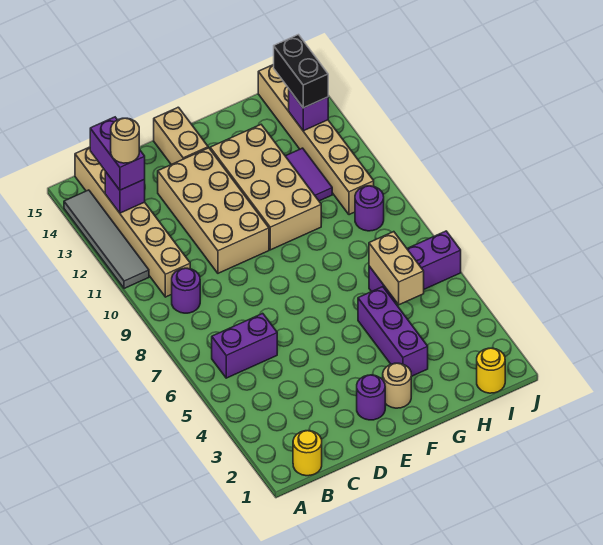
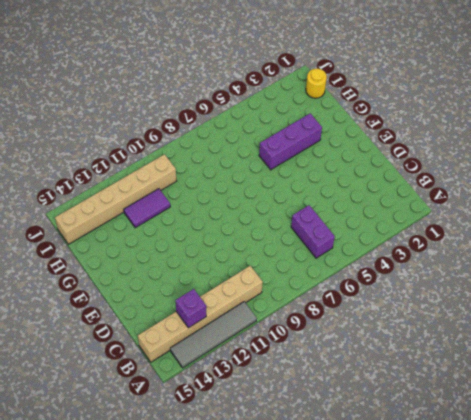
none -> yellow 1x1 round brick [293,431,322,476]
none -> purple 1x1 round brick [172,268,200,313]
none -> tan 2x4 brick [158,148,269,273]

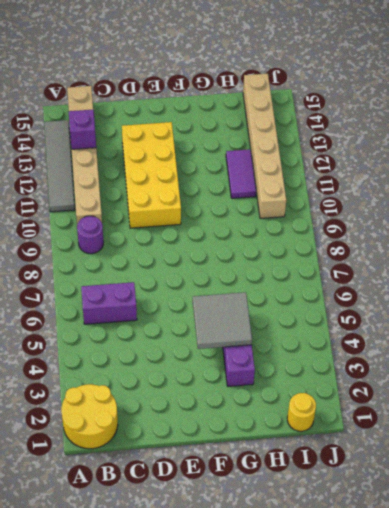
yellow 2x2 round brick [61,384,118,449] -> yellow 1x1 round brick [293,431,322,476]
yellow 2x4 brick [122,122,181,228] -> tan 2x4 brick [158,148,269,273]
grey 2x2 tile [193,292,252,349] -> none
none -> purple 1x1 round brick [357,375,385,420]
none -> tan 1x2 brick [154,107,208,165]
none -> tan 1x1 round brick [383,363,411,408]

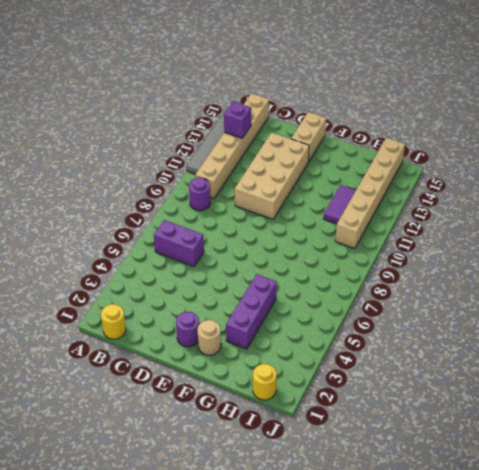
none -> tan 2x4 brick [210,125,321,250]
none -> purple 1x3 brick [369,231,461,302]
none -> purple 1x1 round brick [355,186,384,231]

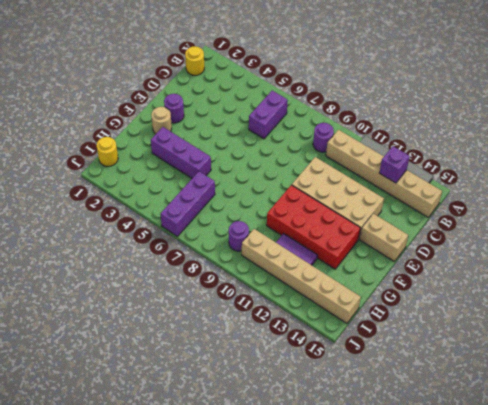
red 2x4 brick [267,185,360,269] -> tan 2x4 brick [210,125,321,250]
none -> tan 1x2 brick [369,232,424,305]
none -> purple 1x1 brick [289,90,328,131]
none -> purple 1x2 brick [90,117,145,190]

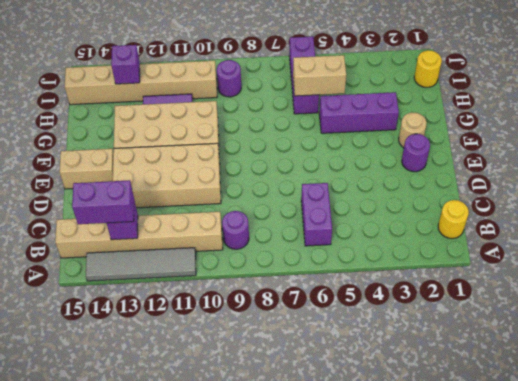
none -> black 1x2 brick [274,35,328,108]
none -> tan 1x1 round brick [111,118,139,163]

